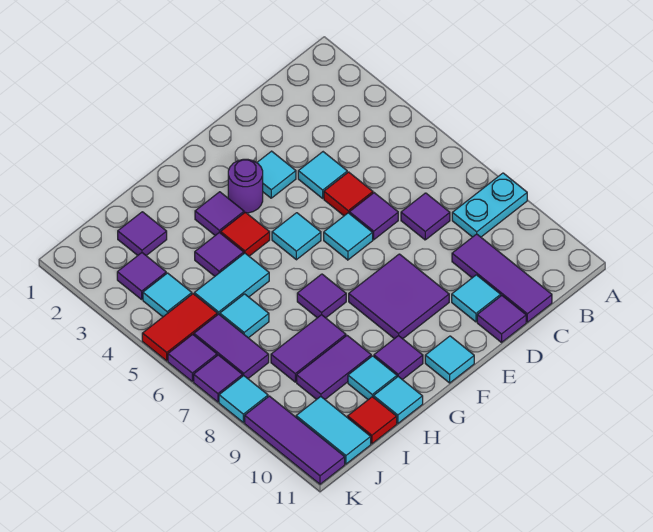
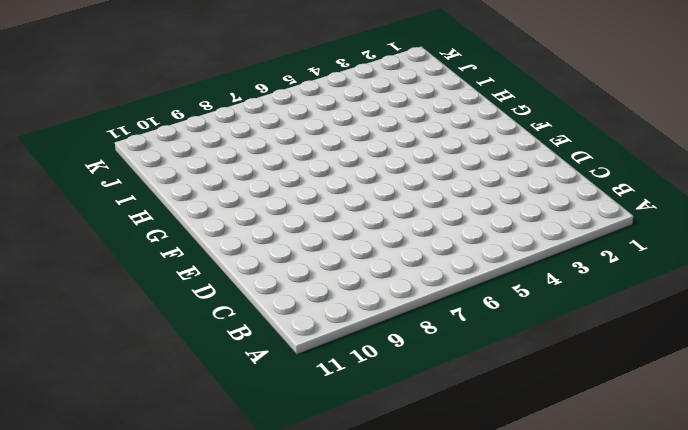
none -> cyan 1x2 plate [452,173,527,237]
none -> purple 1x1 tile [401,193,450,240]
none -> purple 1x3 tile [452,234,552,322]
none -> cyan 1x1 tile [298,152,347,198]

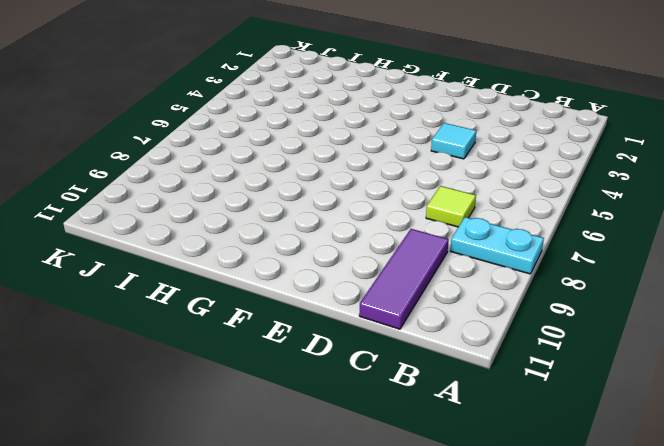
lime 1x1 tile [426,186,476,227] -> purple 1x1 tile [401,193,450,240]
none -> red 1x1 tile [324,172,373,216]
none -> purple 1x1 tile [349,193,398,240]
none -> cyan 1x1 tile [452,275,501,322]
none -> purple 1x1 tile [477,296,526,342]

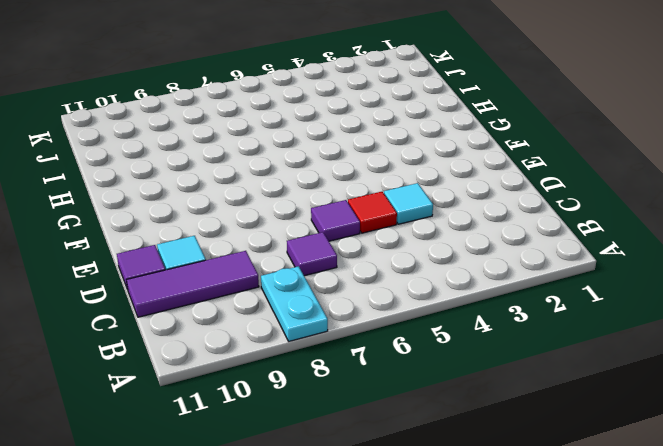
none -> cyan 1x1 tile [257,151,296,198]
none -> cyan 1x1 tile [324,213,373,260]
none -> purple 2x2 tile [349,254,449,339]
none -> purple 1x1 round brick [228,159,263,213]

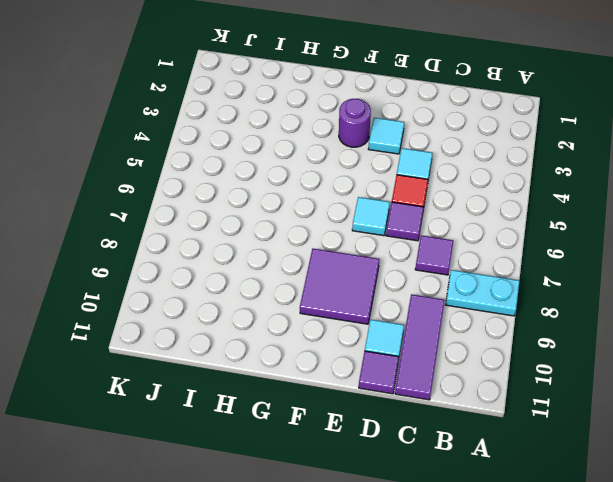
none -> cyan 1x1 tile [272,213,321,260]
none -> cyan 1x1 tile [425,336,474,383]
none -> purple 1x1 tile [195,192,244,235]
none -> red 1x1 tile [221,212,270,256]

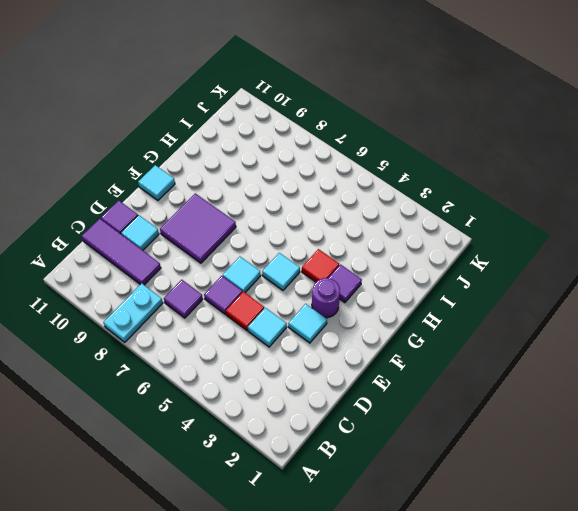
none -> purple 1x1 tile [297,274,346,318]
none -> purple 1x1 tile [374,336,423,380]
none -> purple 1x1 tile [195,233,244,276]
none -> cyan 1x2 tile [194,253,269,315]

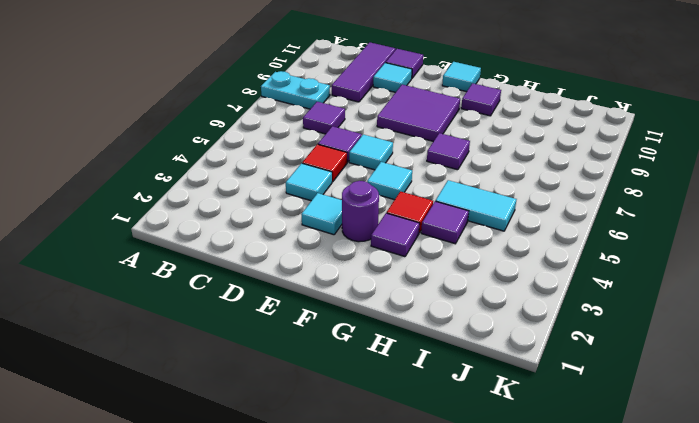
none -> purple 1x2 tile [271,315,346,382]
none -> purple 1x2 tile [297,336,371,399]
none -> cyan 1x1 tile [348,356,397,400]
none -> cyan 1x1 tile [374,377,423,424]

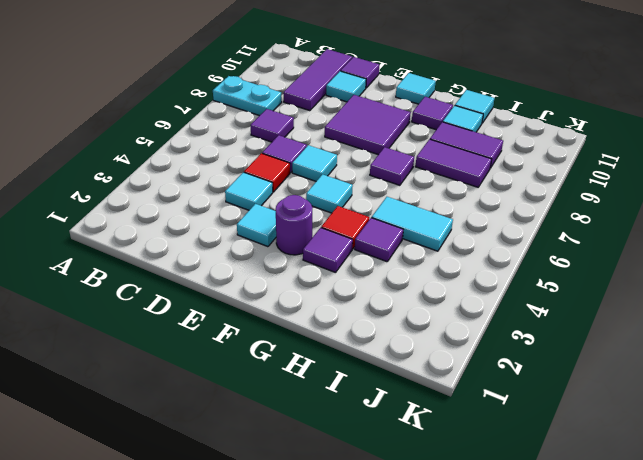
none -> purple 1x1 tile [118,212,167,256]
none -> cyan 1x1 tile [220,294,269,338]
none -> red 1x1 tile [348,397,397,444]
none -> purple 1x1 tile [117,253,166,299]

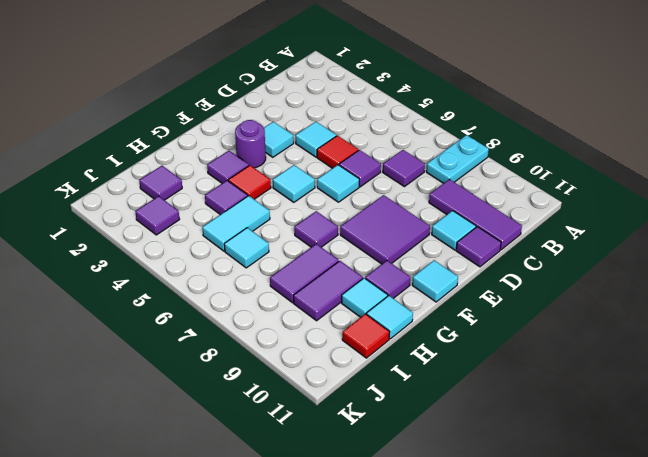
none -> cyan 1x1 tile [143,273,192,317]
none -> red 1x2 tile [142,294,217,361]
none -> purple 1x2 tile [194,314,269,378]
none -> cyan 1x2 tile [296,397,371,464]

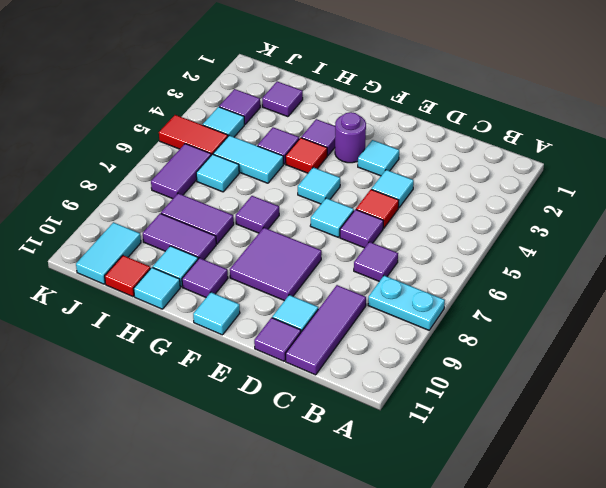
none -> purple 1x1 tile [168,334,217,381]
none -> purple 1x1 tile [194,355,243,402]
none -> cyan 1x1 tile [219,376,268,423]
none -> purple 1x3 tile [245,396,345,484]

